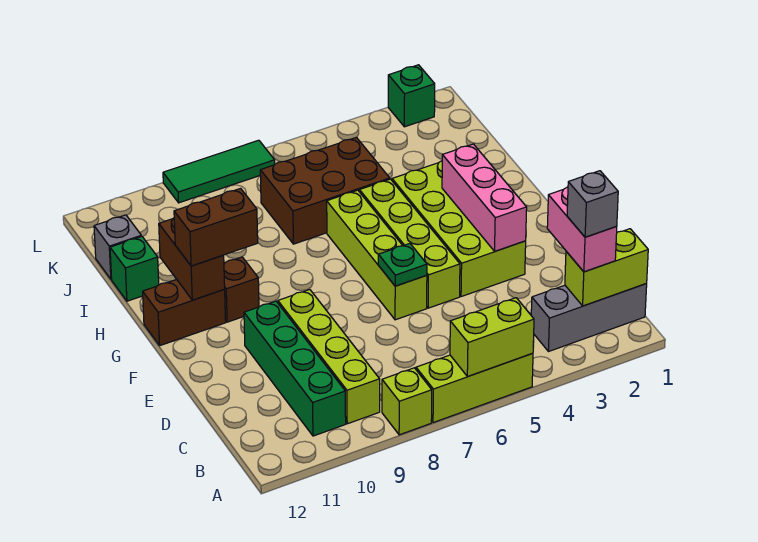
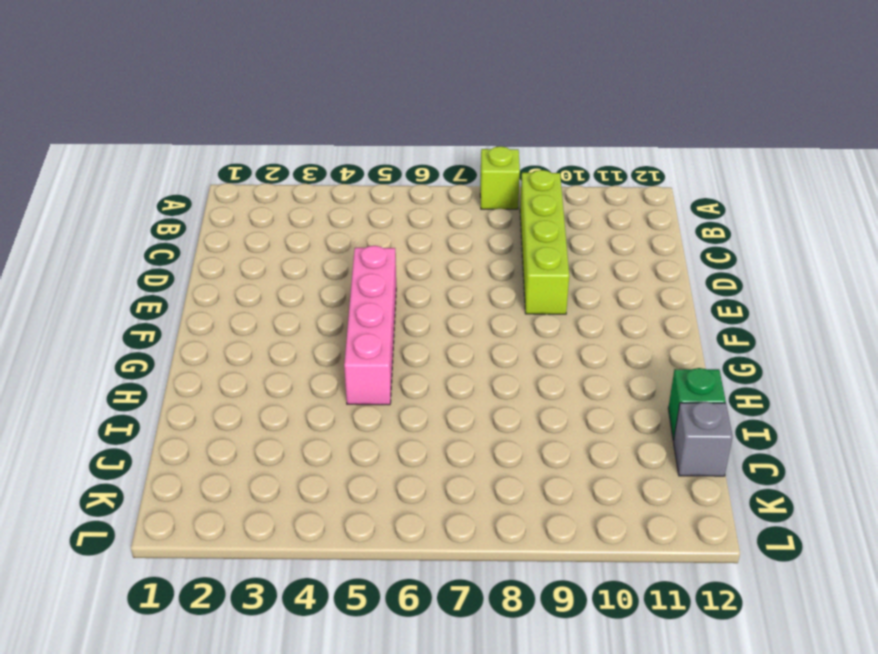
pink 1x4 brick [344,246,396,405] -> lime 1x4 brick [360,179,460,308]
none -> lime 1x3 brick [416,353,533,423]
none -> grey 1x3 brick [531,284,647,352]
none -> green 1x4 brick [244,301,346,436]

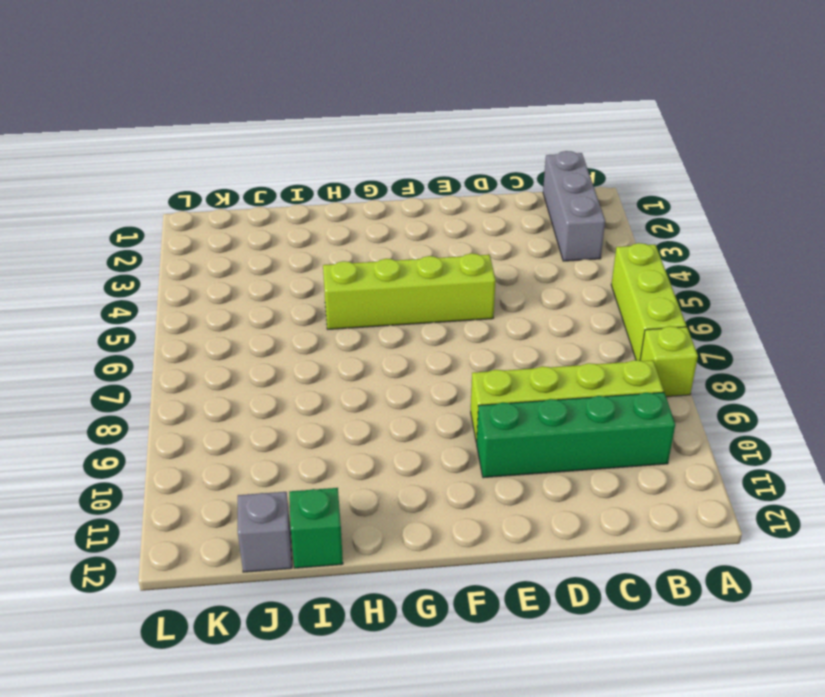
none -> lime 2x4 brick [392,161,526,297]
none -> lime 1x4 brick [327,190,427,320]
none -> brown 1x1 brick [224,257,259,322]

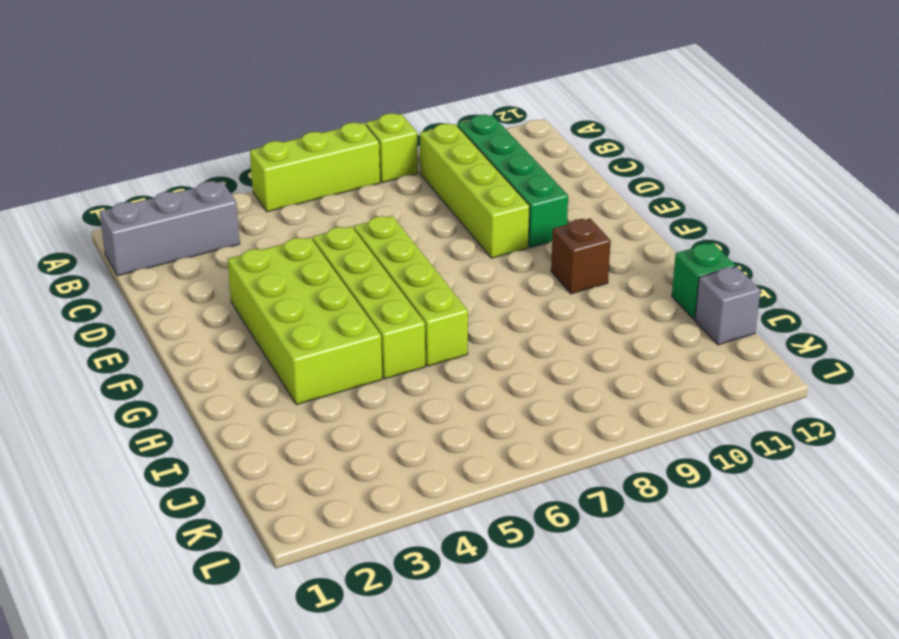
none -> brown 1x2 brick [143,280,226,345]
none -> brown 2x3 brick [260,137,390,244]
none -> green 1x1 brick [388,65,435,127]

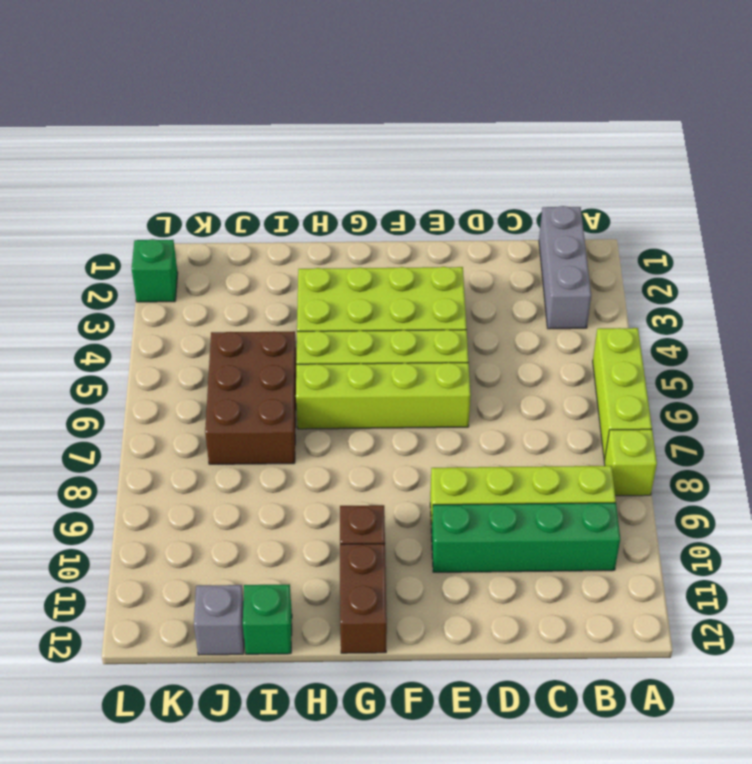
none -> green 1x3 tile [163,140,275,203]
none -> lime 1x2 brick [450,298,534,376]
none -> lime 1x2 brick [565,229,648,306]

